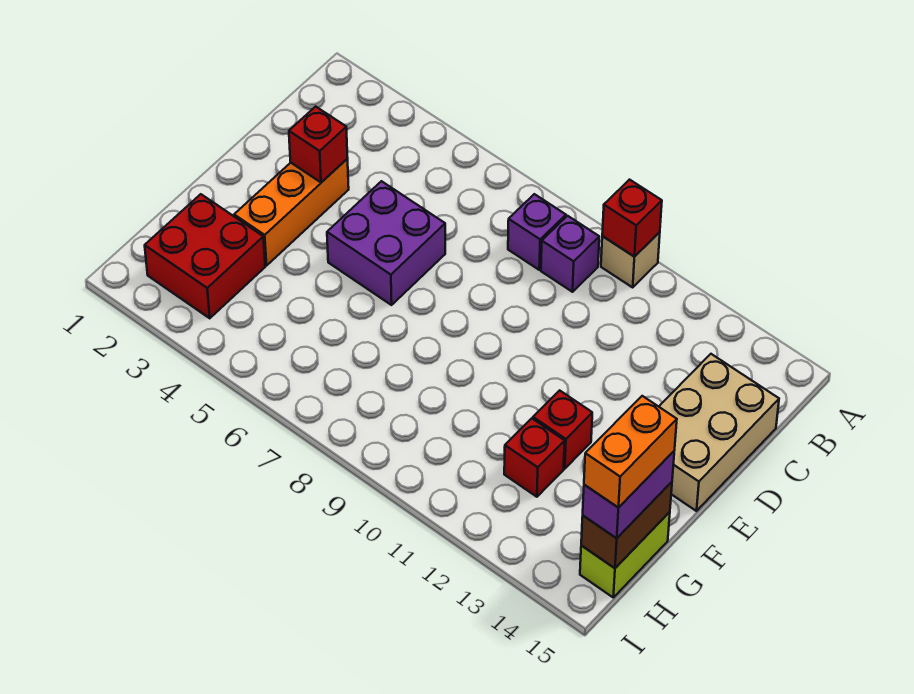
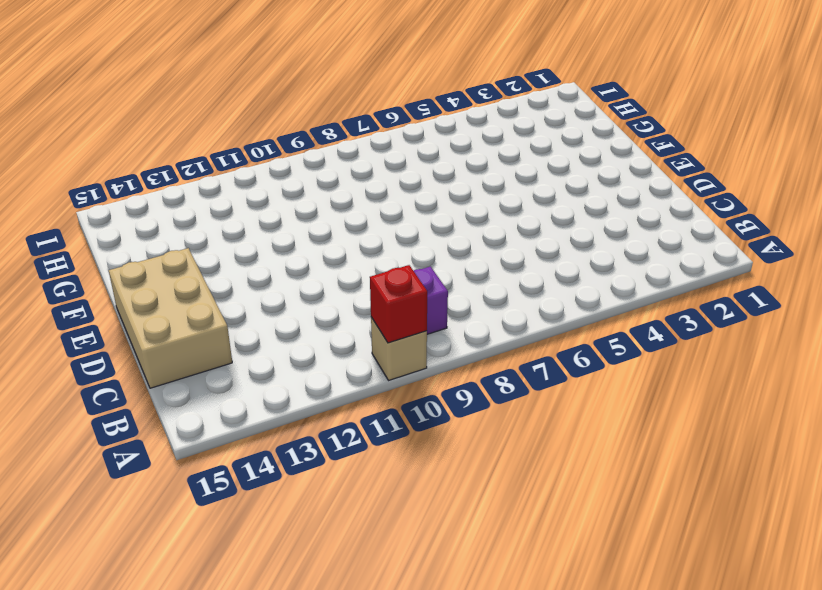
none -> purple 1x1 brick [508,194,566,270]
none -> orange 1x3 brick [234,159,349,266]
none -> purple 2x2 brick [327,181,445,305]

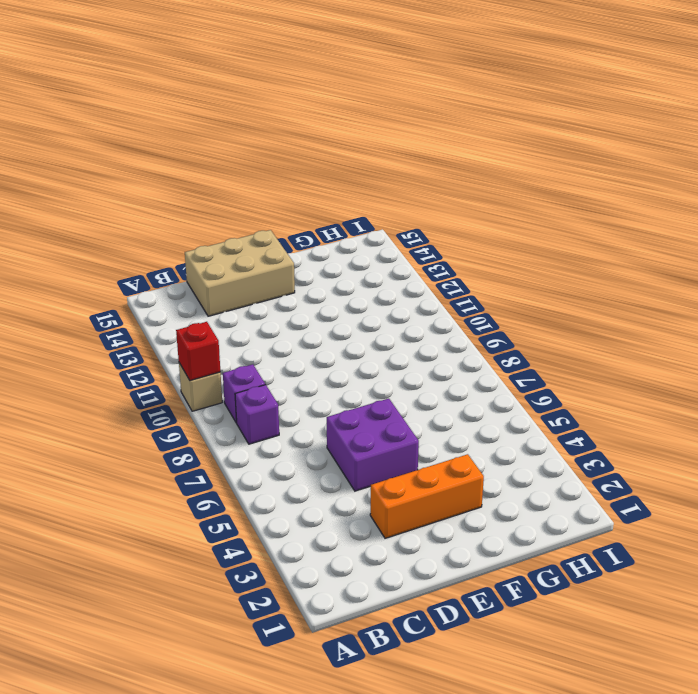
none -> red 1x1 brick [533,390,592,469]
none -> red 2x2 brick [145,194,265,318]
none -> red 1x1 brick [504,418,565,497]

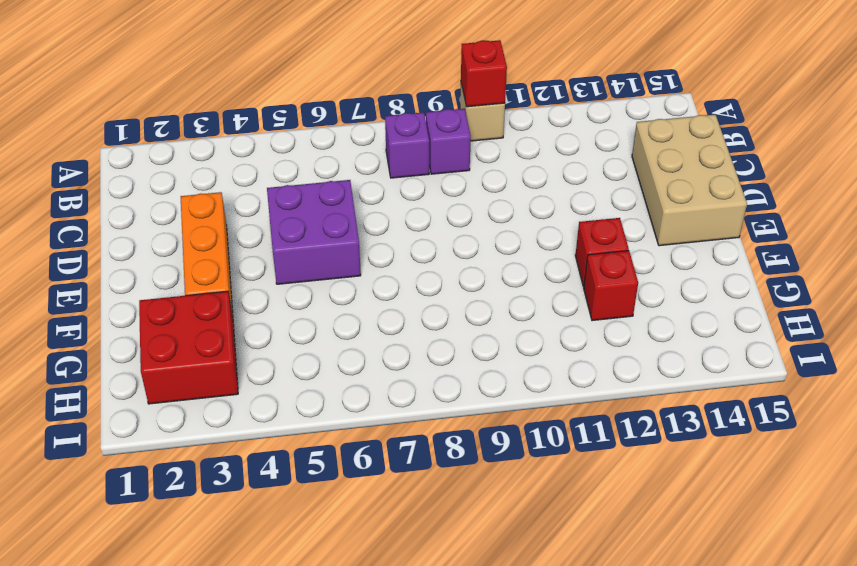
none -> lime 1x2 brick [580,512,670,597]
none -> red 1x1 brick [289,106,348,182]
none -> brown 1x2 brick [581,482,672,568]

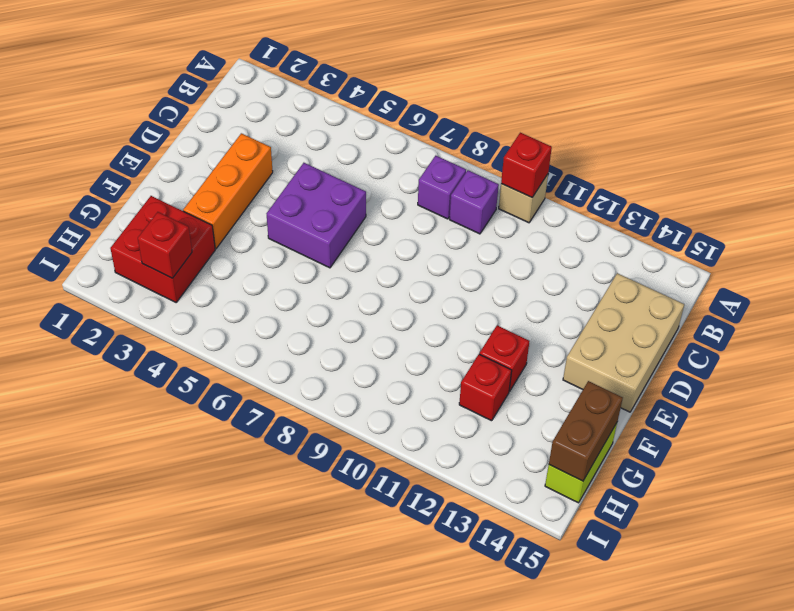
red 1x1 brick [138,212,192,278] -> red 1x1 brick moved to [289,106,348,182]
none -> purple 1x2 brick [583,451,674,538]
none -> orange 1x2 brick [584,396,677,508]

